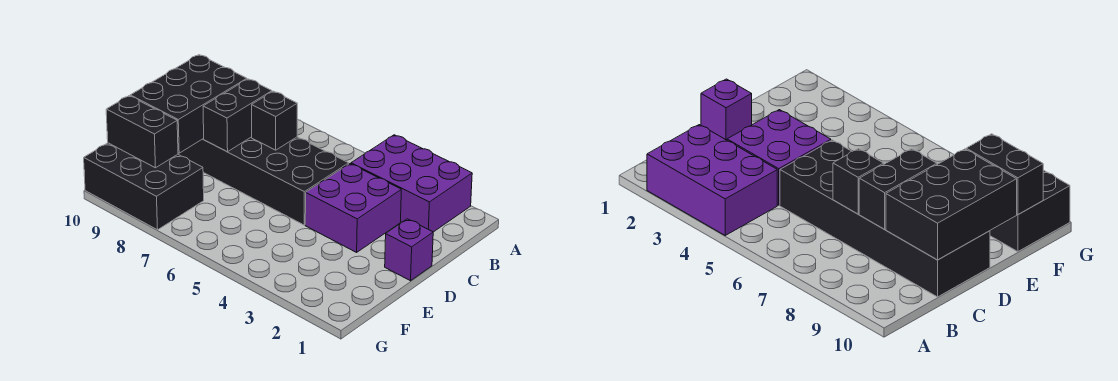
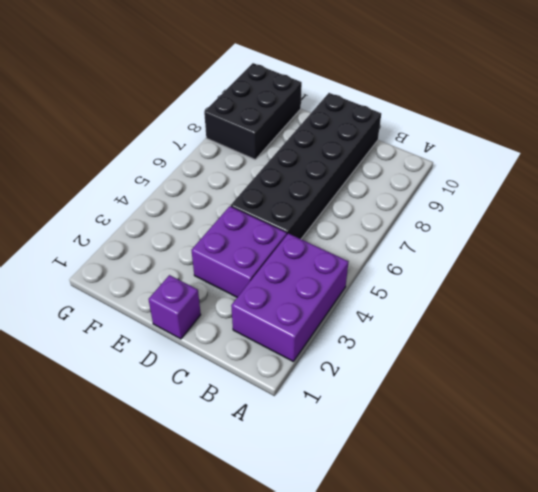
none -> black 1x1 brick [252,91,297,150]
none -> black 1x2 brick [203,79,272,152]

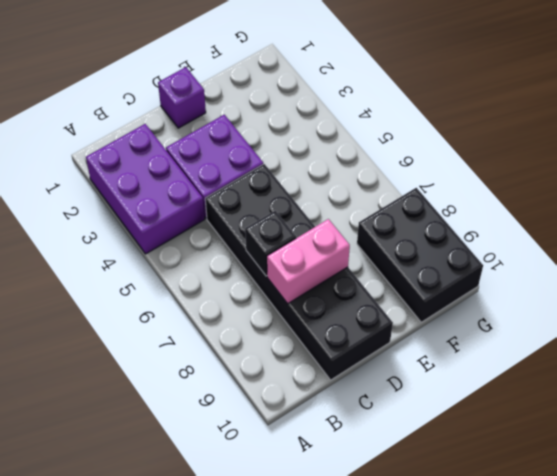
pink 1x2 brick [267,219,350,304] -> black 1x2 brick [203,79,272,152]
none -> black 2x3 brick [130,55,247,153]
none -> black 1x2 brick [106,96,178,168]

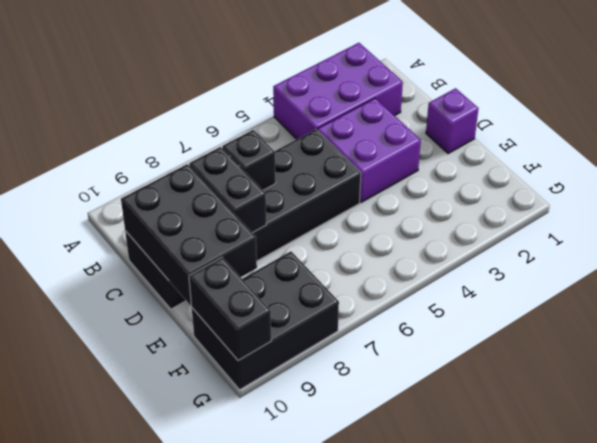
black 1x2 brick [189,257,271,361] -> black 1x2 brick turned to [106,96,178,168]

